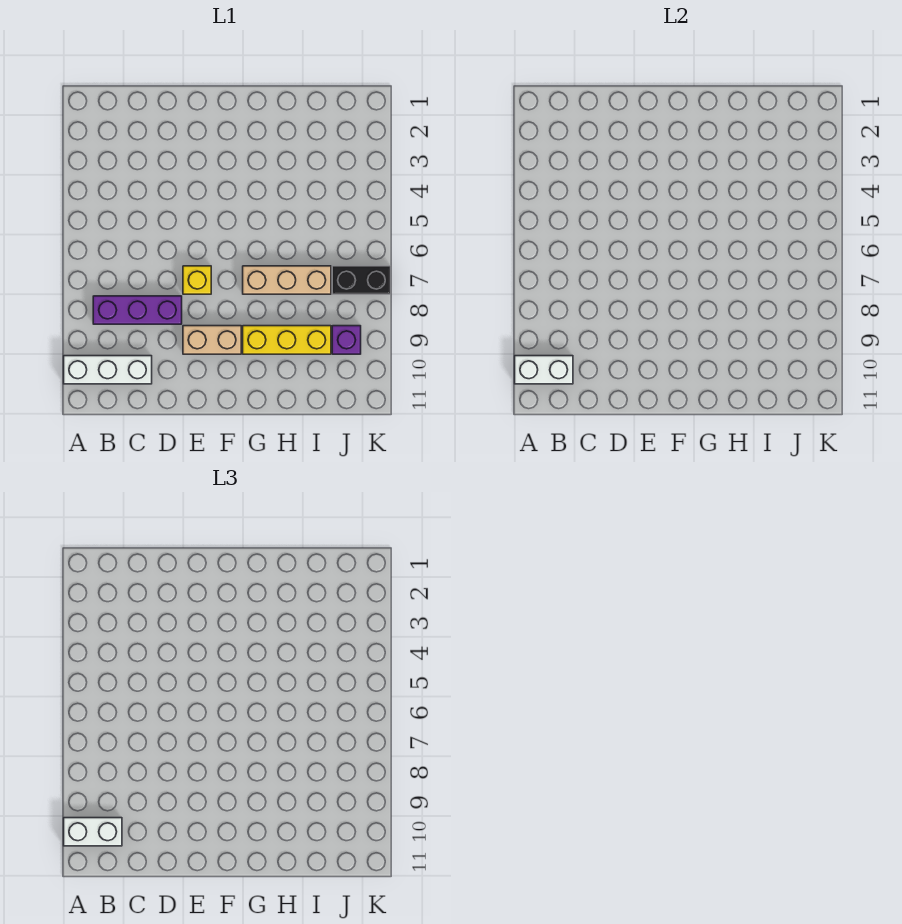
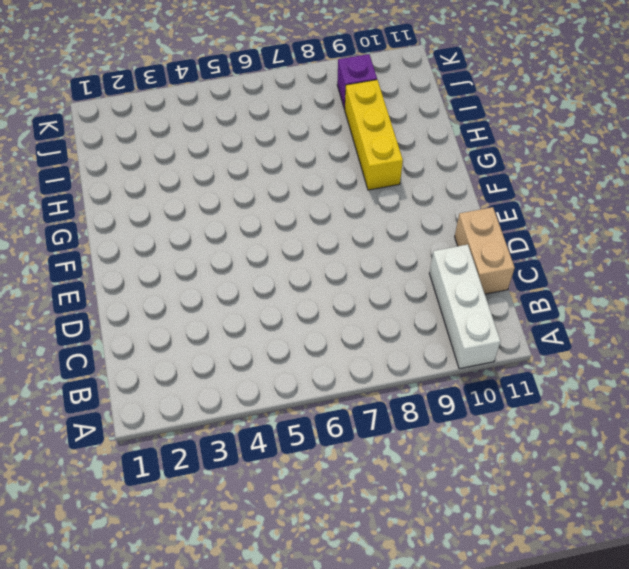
tan 1x2 brick [455,207,515,294] -> tan 1x2 brick moved to [183,326,241,354]
none -> purple 1x3 brick [93,296,182,324]
none -> yellow 1x1 brick [183,266,211,294]

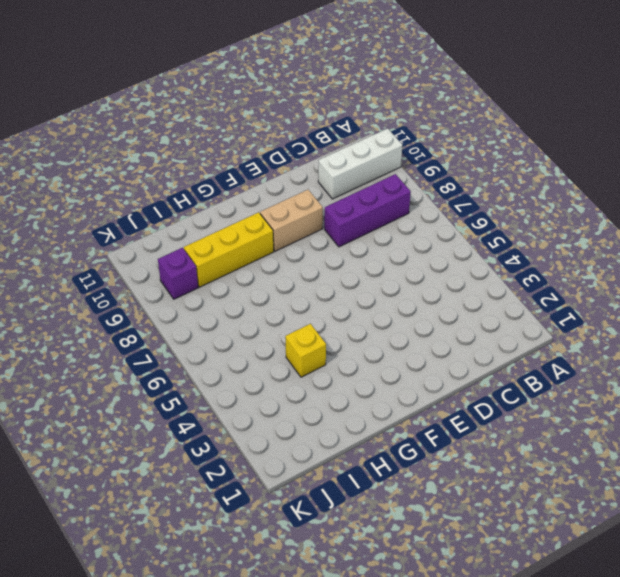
yellow 1x1 brick [285,324,326,377] -> yellow 1x1 brick moved to [183,266,211,294]
none -> tan 1x3 brick [243,266,331,294]
none -> black 1x2 brick [332,266,391,294]

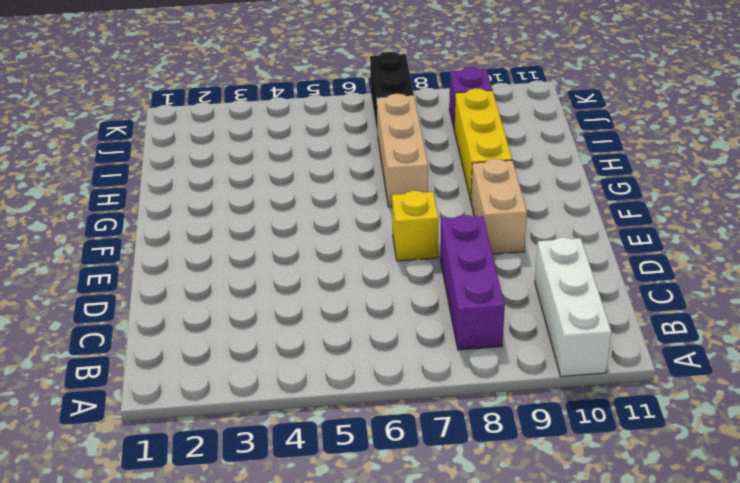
none -> white 1x2 brick [515,356,573,384]
none -> white 1x2 brick [64,818,122,846]

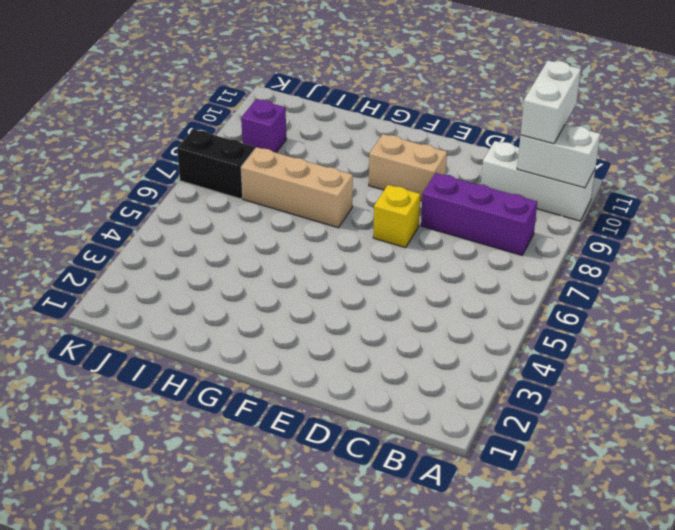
white 1x2 brick [521,61,581,144] -> white 1x2 brick turned to [64,818,122,846]
none -> yellow 1x3 brick [243,326,331,354]

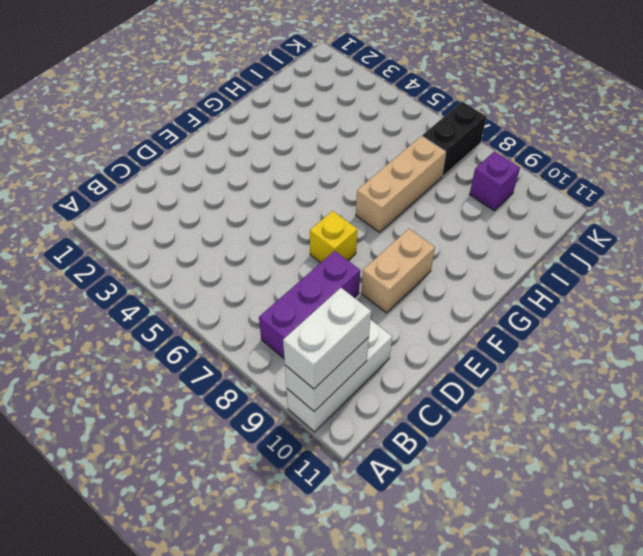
none -> yellow 1x3 brick [243,326,331,354]

